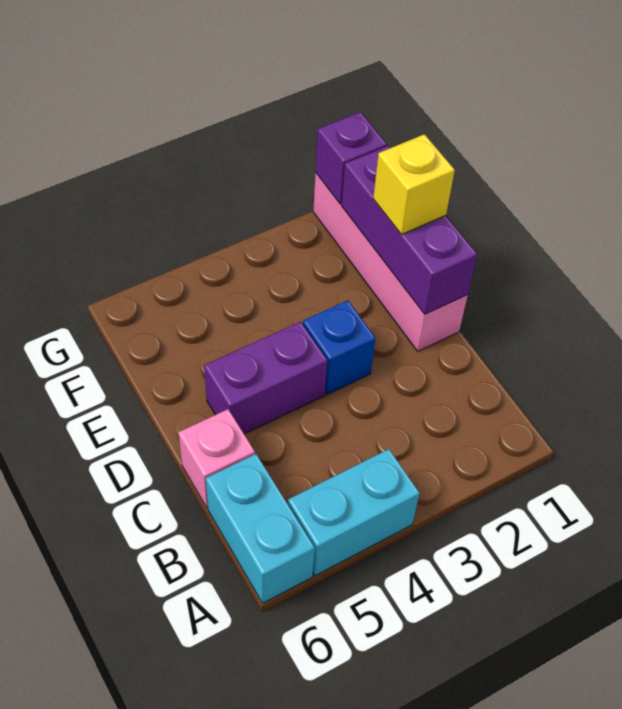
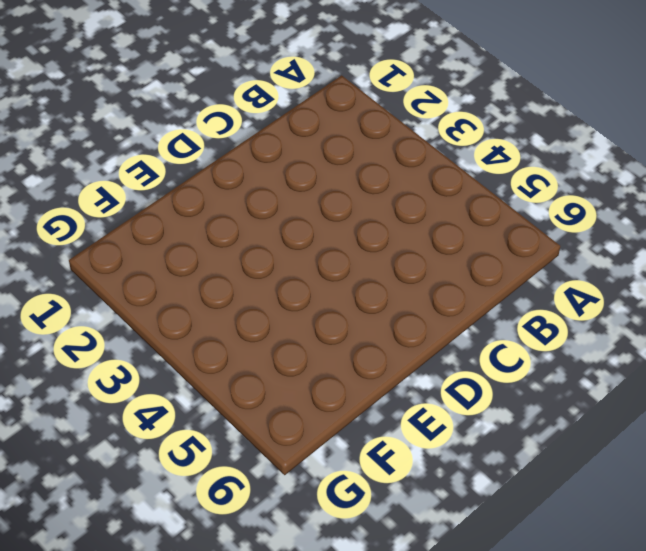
none -> cyan 1x2 brick [288,449,420,576]
none -> cyan 1x2 brick [206,454,315,603]

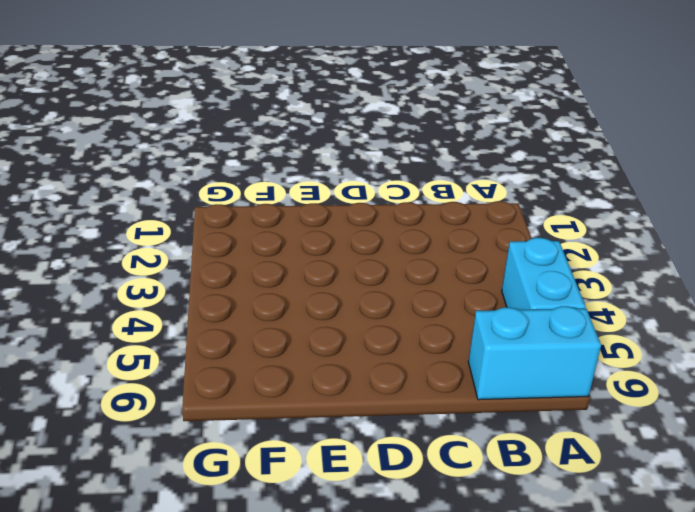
none -> pink 1x1 brick [178,409,255,508]
none -> pink 1x4 brick [313,173,468,351]

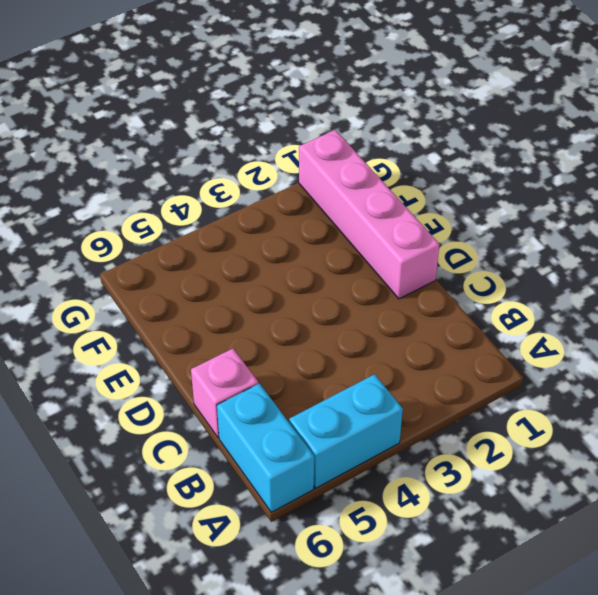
none -> blue 1x1 brick [303,301,375,394]
none -> purple 1x2 brick [204,322,327,434]

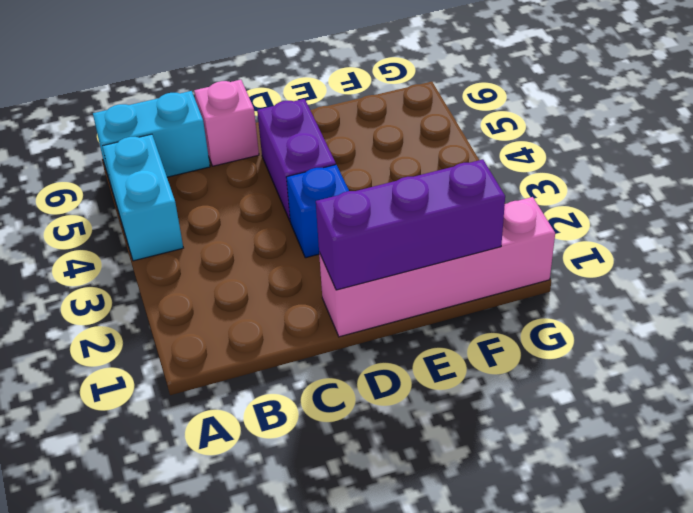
none -> purple 1x1 brick [315,112,387,204]
none -> yellow 1x1 brick [373,134,455,234]

